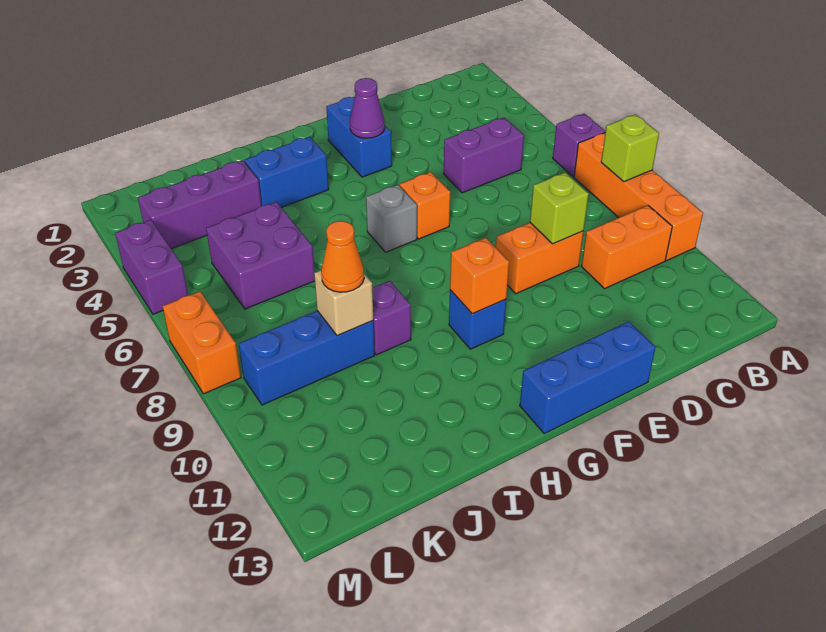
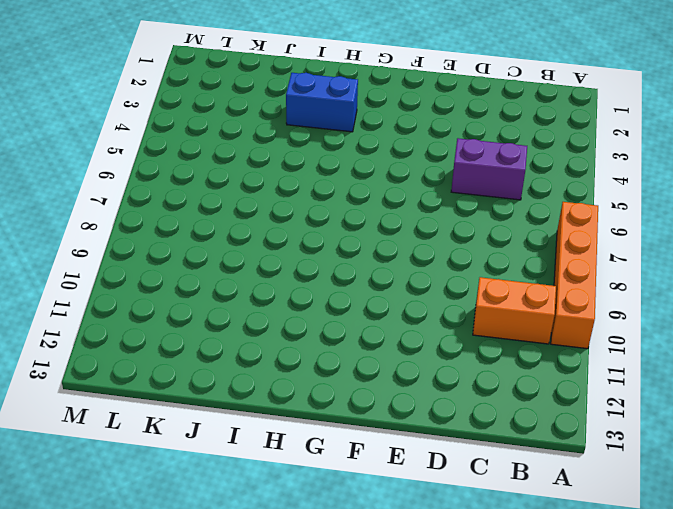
none -> purple 1x1 brick [553,114,605,177]
none -> orange 1x2 brick [496,223,584,294]
none -> blue 1x3 brick [520,321,656,433]

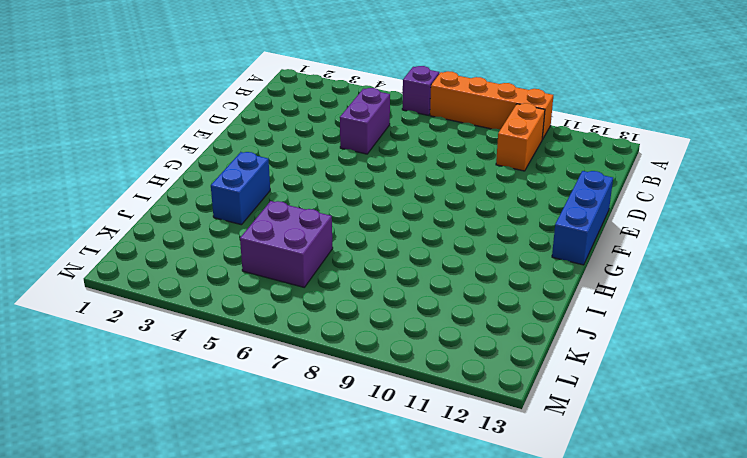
none -> orange 1x2 brick [496,223,584,294]
none -> blue 1x2 brick [326,97,392,177]
none -> orange 1x1 brick [400,172,450,239]

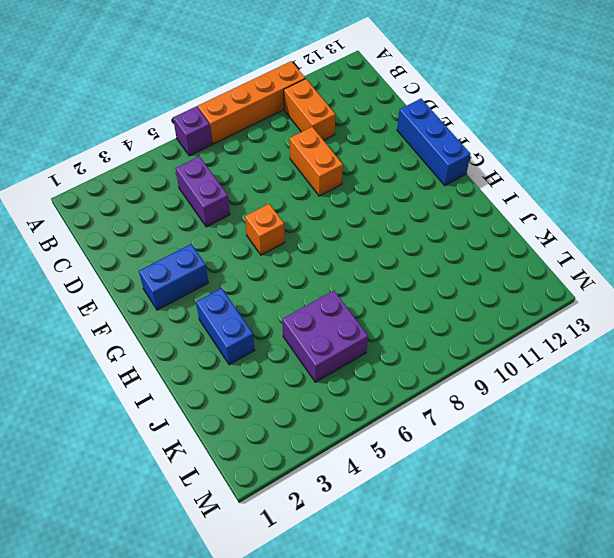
none -> grey 1x1 brick [366,185,417,252]
none -> blue 1x1 brick [449,290,506,349]
none -> purple 1x1 brick [372,281,411,355]

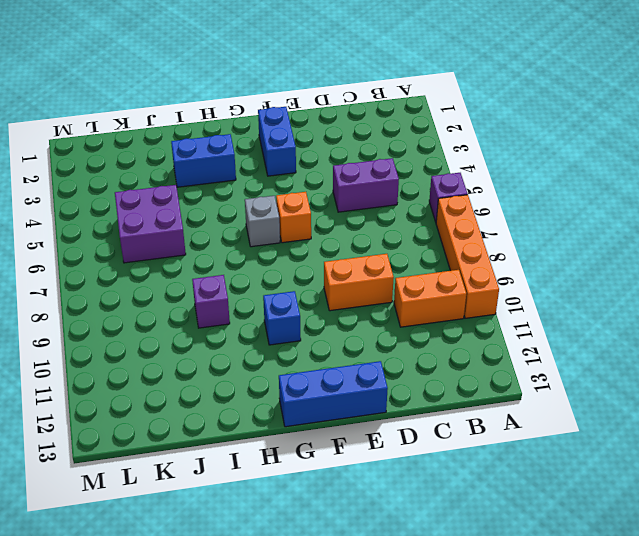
none -> purple 1x3 brick [138,160,262,249]
none -> blue 1x3 brick [239,311,375,405]
none -> purple 1x2 brick [115,220,188,314]

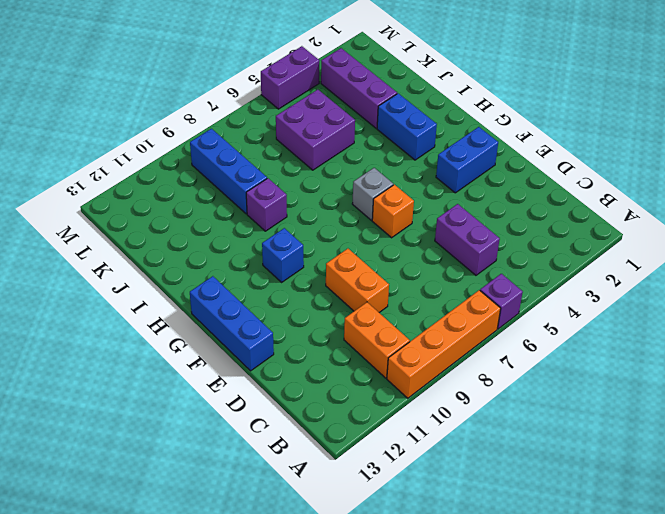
none -> orange 1x2 brick [163,291,241,394]
none -> lime 1x1 brick [601,114,659,182]
none -> lime 1x1 brick [530,173,589,244]

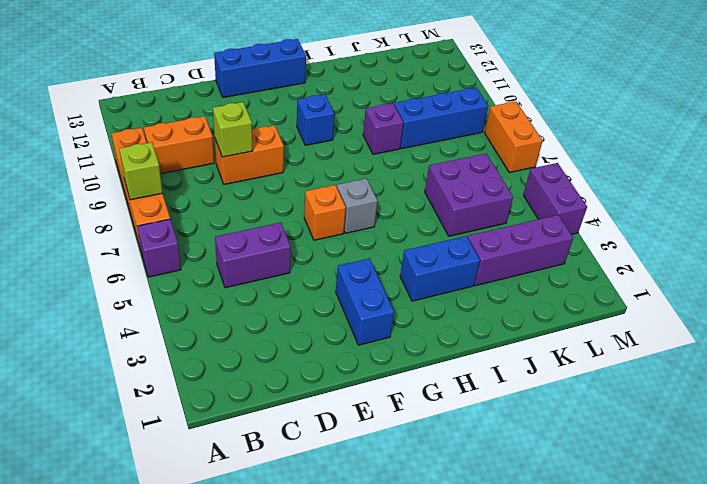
none -> purple 1x1 cone [350,78,385,138]
none -> orange 1x1 brick [450,238,509,314]
none -> tan 1x1 brick [314,270,373,336]

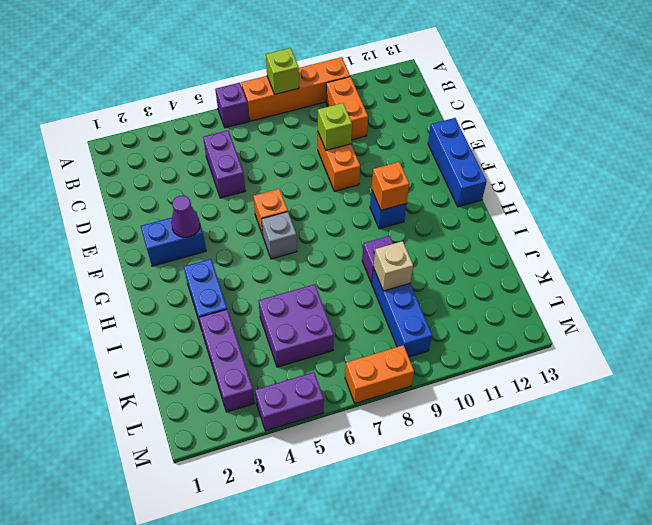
none -> orange 1x1 cone [321,221,364,292]

